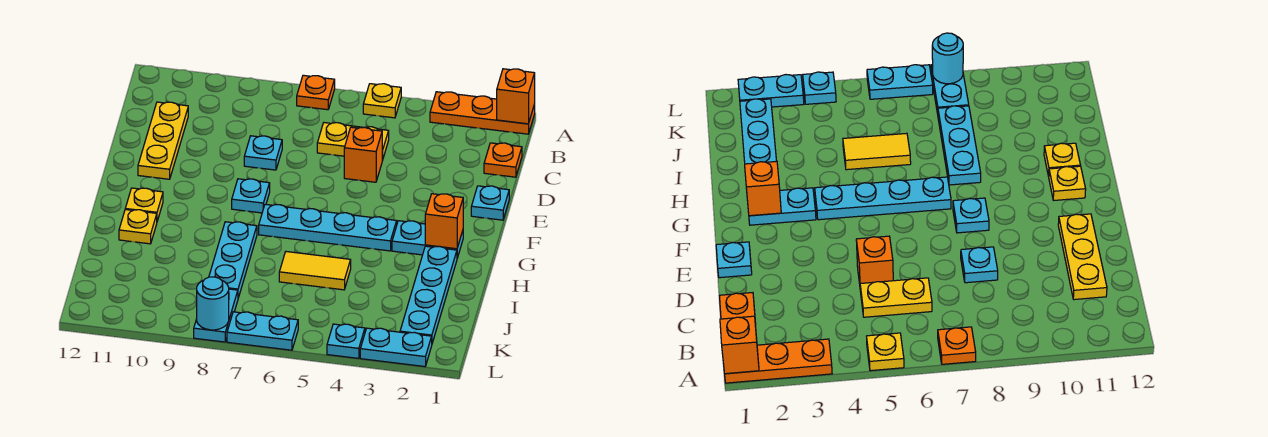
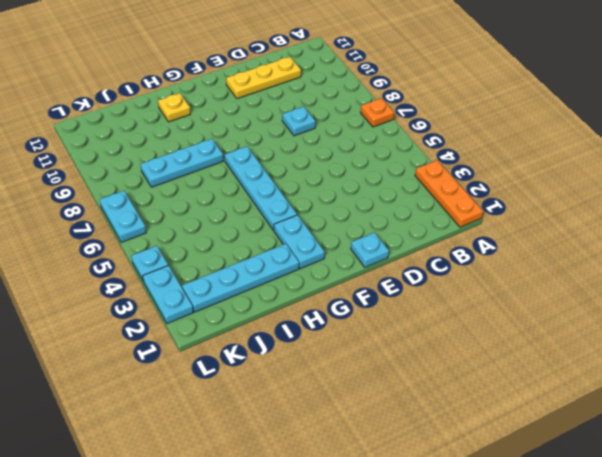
none -> yellow 1x1 plate [363,84,401,118]
none -> orange 1x1 plate [484,143,522,177]
none -> yellow 1x2 plate [317,123,389,161]

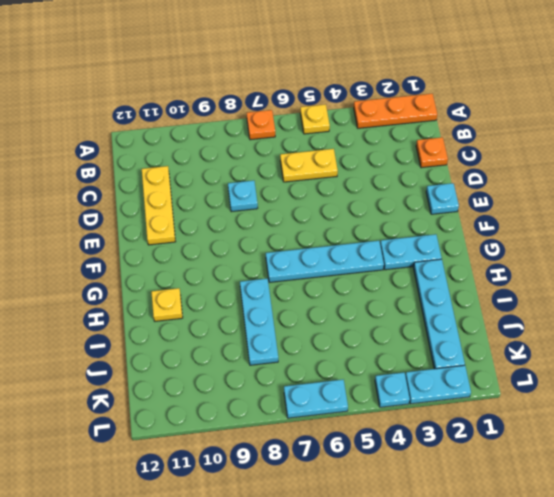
none -> orange 1x1 brick [344,127,382,182]
none -> cyan 1x1 plate [232,179,270,213]
none -> yellow 1x1 plate [125,188,163,221]

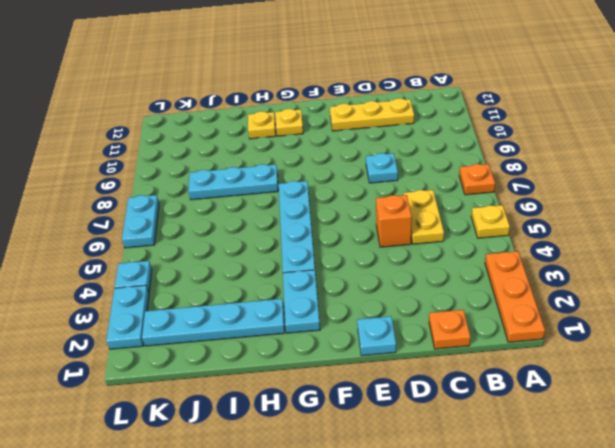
none -> cyan 1x1 plate [232,179,270,213]
none -> yellow 1x2 tile [279,252,351,290]
none -> cyan 1x2 plate [194,289,238,342]

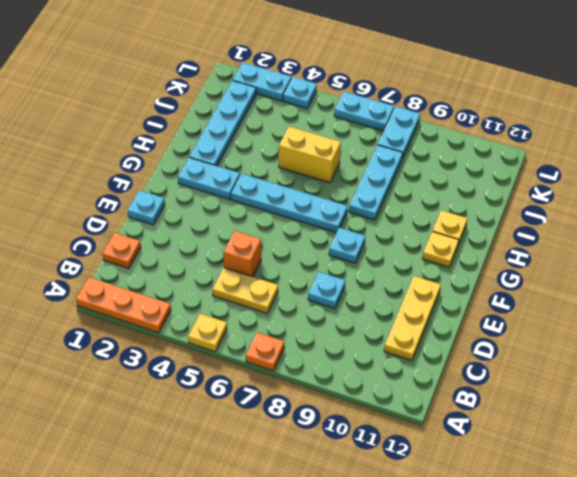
yellow 1x2 brick [279,126,341,183] -> yellow 1x2 tile [279,252,351,290]
none -> orange 1x1 brick [497,69,535,124]
none -> orange 1x1 brick [425,194,463,249]
none -> cyan 1x1 round brick [197,277,229,330]

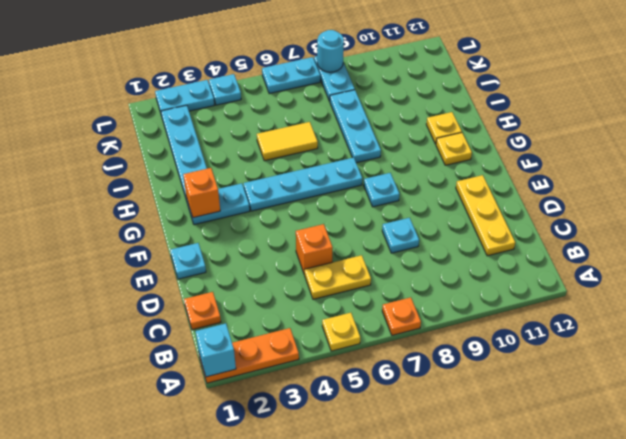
cyan 1x1 brick [196,323,236,377] -> orange 1x1 brick [497,69,535,124]

